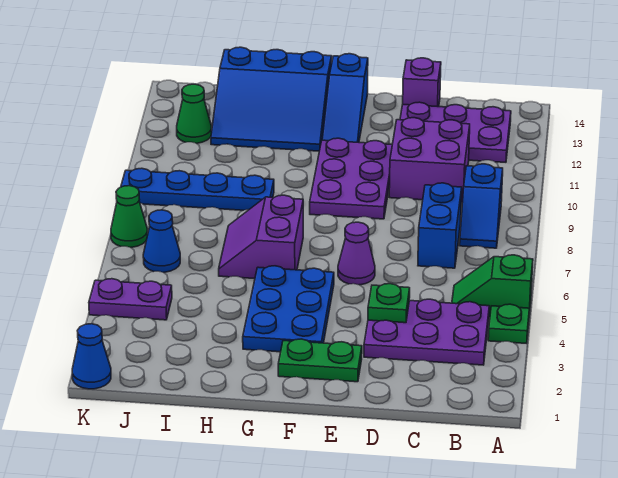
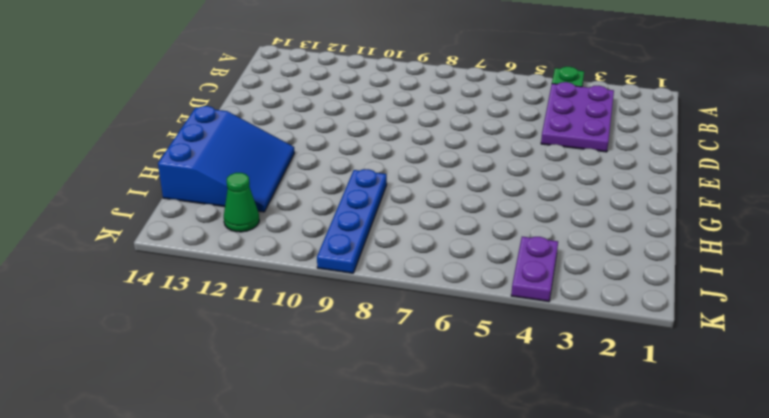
none -> green 1x2 slope [452,255,533,317]
none -> blue 1x2 slope [460,164,503,248]
none -> purple 2x3 plate [400,102,511,162]

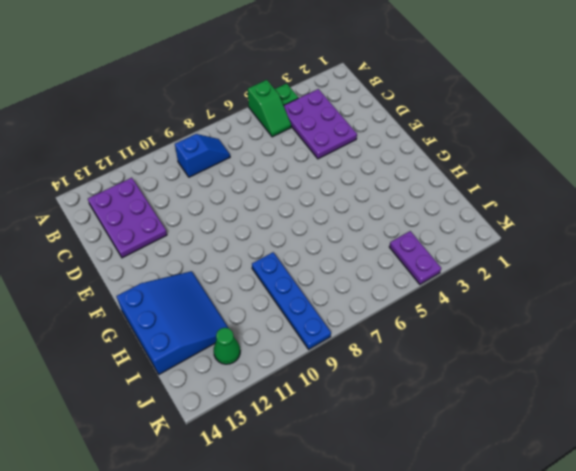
none -> blue 1x2 brick [418,183,462,268]
none -> purple 2x2 brick [389,118,470,202]
none -> purple 1x1 brick [403,58,441,107]

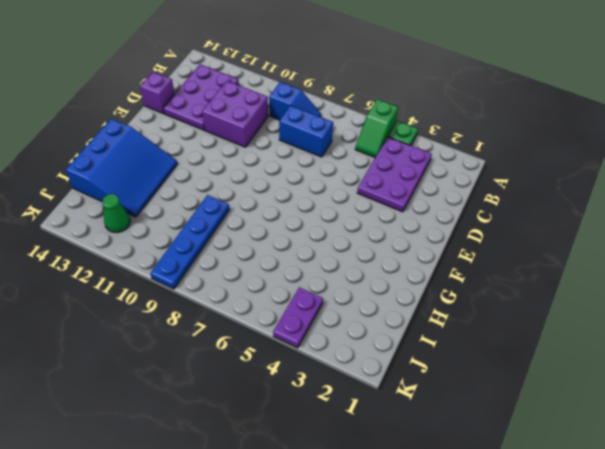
none -> green 1x2 plate [278,339,362,382]
none -> purple 1x1 cone [338,222,375,285]
none -> purple 2x3 plate [310,138,392,219]

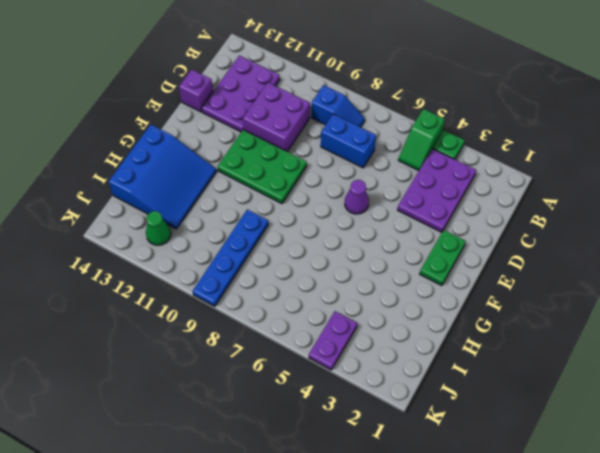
green 2x3 plate [218,130,307,204] -> purple 2x3 plate [310,138,392,219]
none -> blue 2x3 plate [243,266,334,352]
none -> blue 1x3 slope [322,54,368,142]
none -> purple 2x2 slope [219,195,303,279]

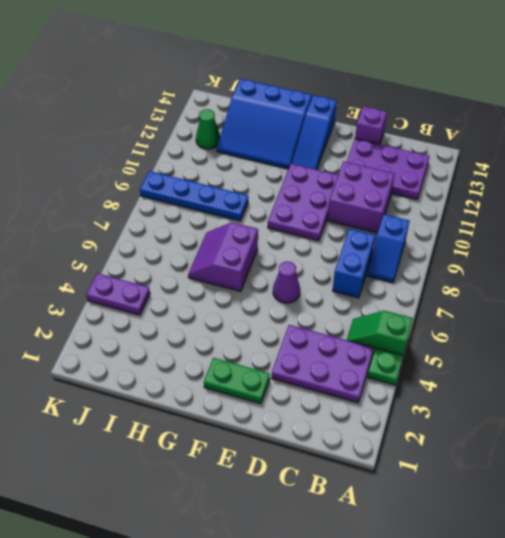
none -> blue 2x3 plate [243,266,334,352]
none -> blue 1x1 cone [143,210,180,272]
none -> blue 1x1 cone [72,324,111,389]

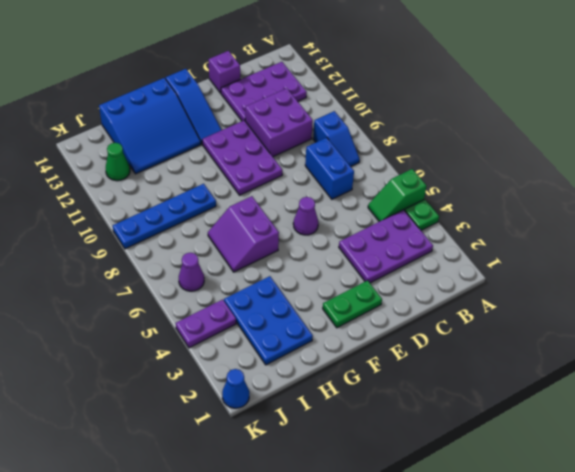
blue 2x3 plate [224,276,313,365] -> blue 2x3 plate moved to [243,266,334,352]
purple 1x1 cone [179,253,204,291] -> blue 1x1 cone [143,210,180,272]
none -> green 1x1 cone [111,186,148,247]
none -> green 1x1 plate [368,284,410,323]

